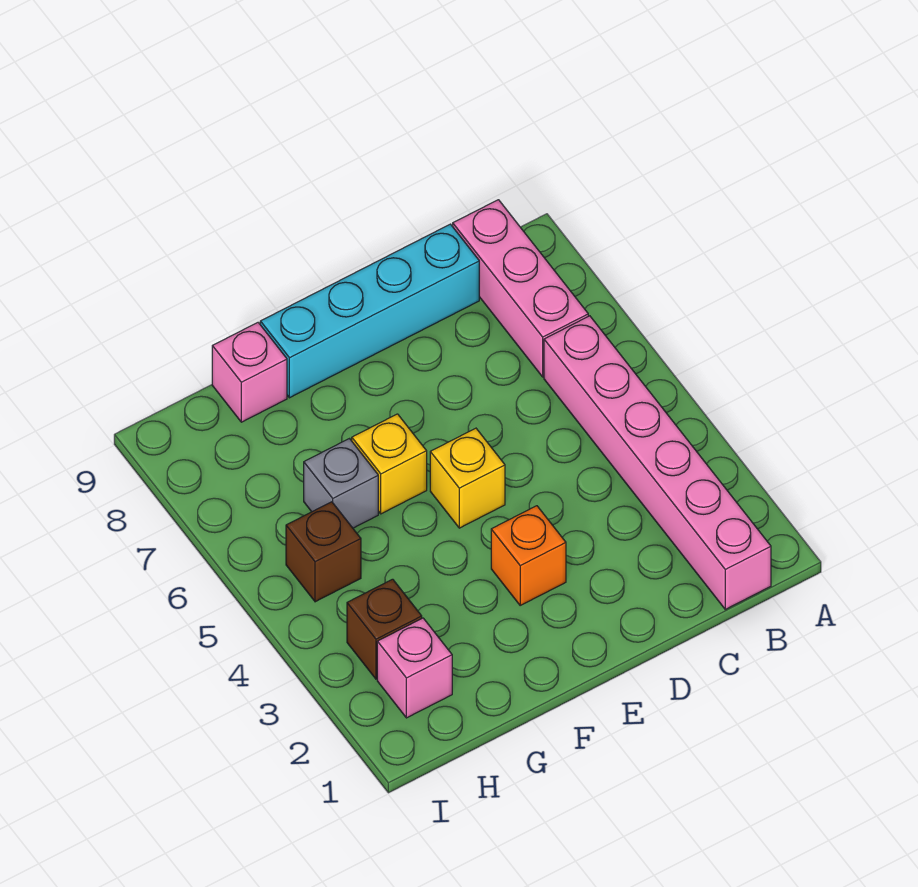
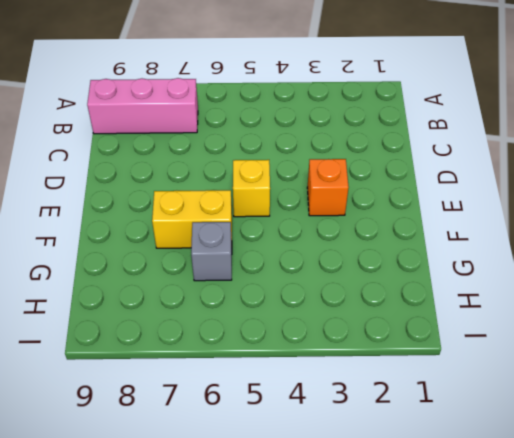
yellow 1x2 brick [152,190,232,248] -> yellow 1x1 brick [352,414,427,514]
none -> pink 1x6 brick [544,316,771,609]
none -> cyan 1x4 brick [260,224,479,398]

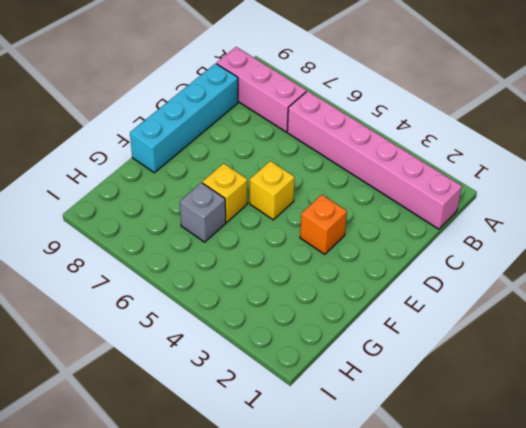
none -> pink 1x1 brick [212,323,287,422]
none -> pink 1x1 brick [377,618,452,718]

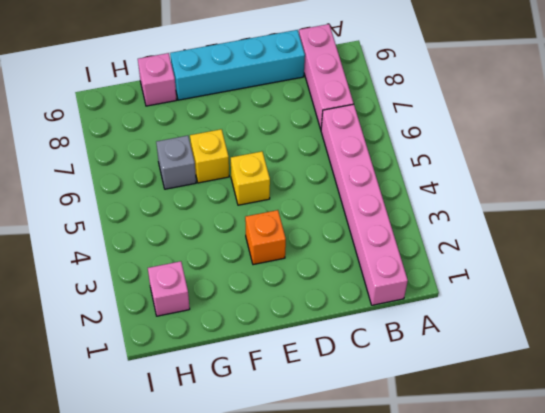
none -> brown 1x1 brick [347,579,422,679]
none -> brown 1x1 brick [286,502,361,602]

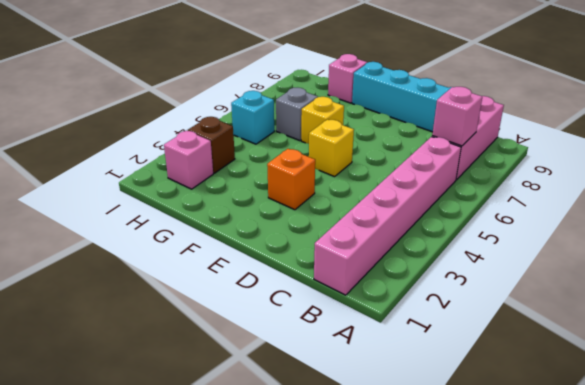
pink 1x1 brick [432,87,482,146] -> none
cyan 1x1 brick [231,91,274,144] -> brown 1x1 brick [286,502,361,602]

